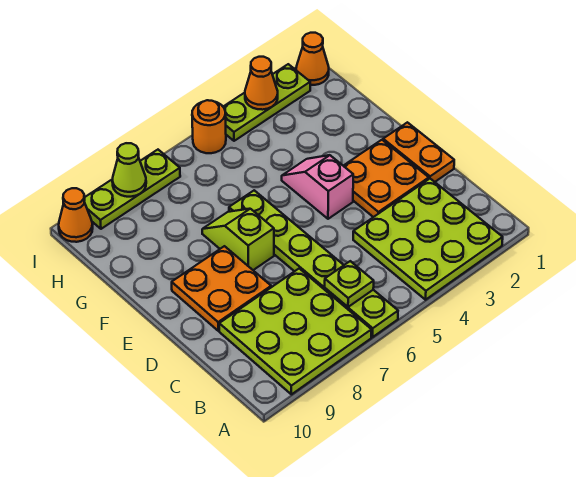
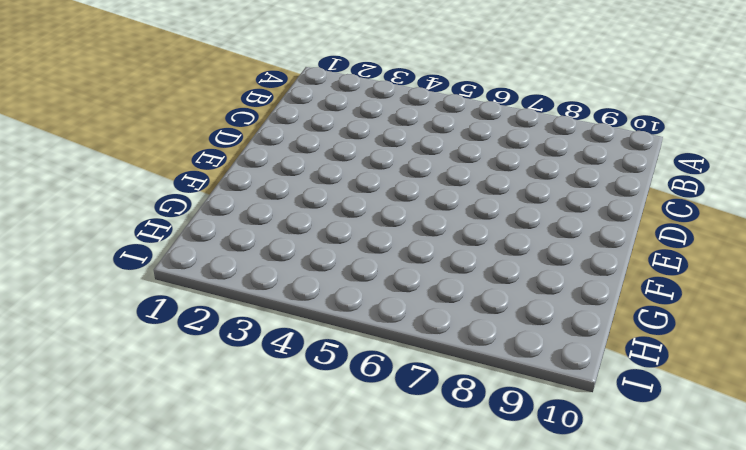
none -> lime 3x3 plate [353,179,503,300]
none -> lime 1x6 plate [229,190,398,337]
none -> lime 3x3 plate [219,269,371,394]

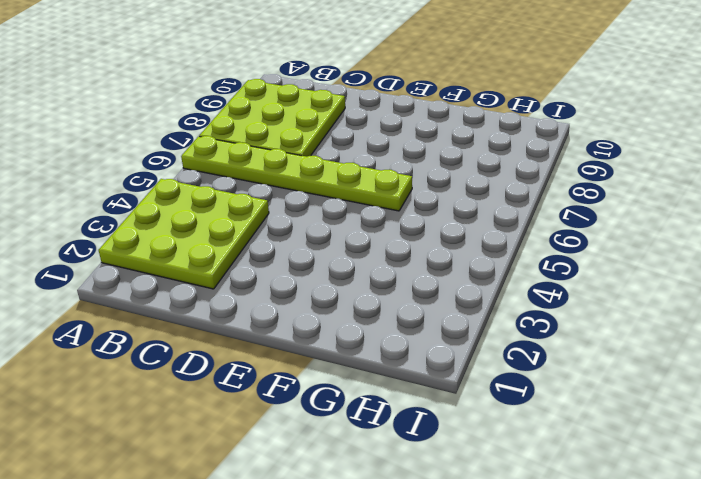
none -> orange 1x2 plate [383,122,454,182]
none -> orange 2x2 plate [344,140,429,217]
none -> orange 2x2 plate [172,246,271,331]

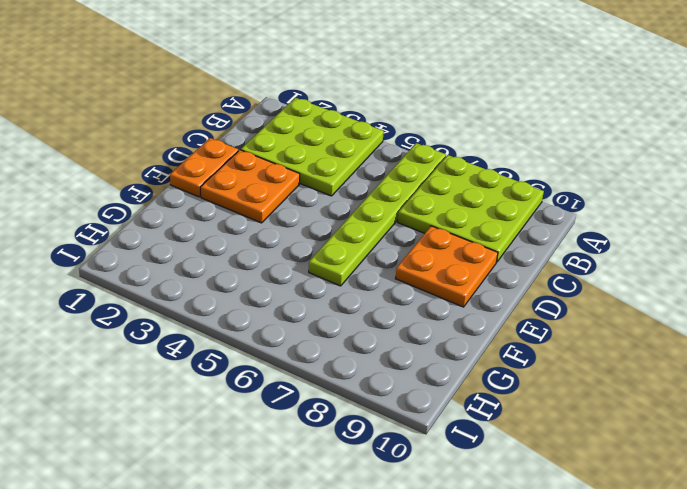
none -> pink 1x2 slope [282,155,353,219]
none -> lime 1x2 slope [202,209,274,270]
none -> orange 1x1 cone [296,33,329,85]

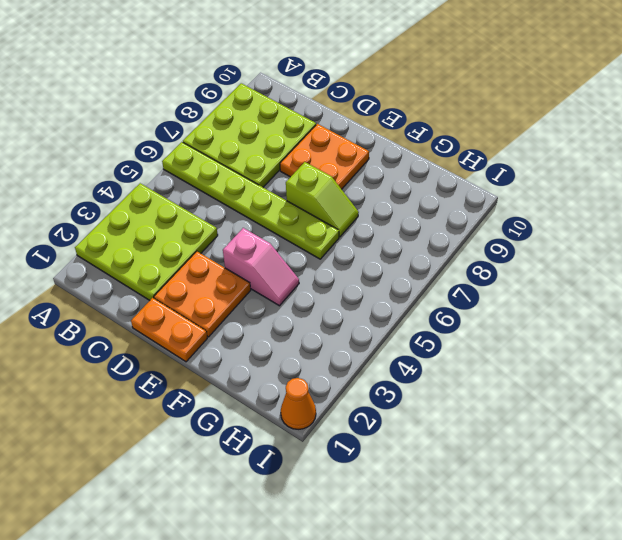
none -> lime 1x3 plate [223,64,310,141]
none -> orange 1x1 round brick [192,100,226,153]
none -> lime 1x3 plate [84,150,180,229]

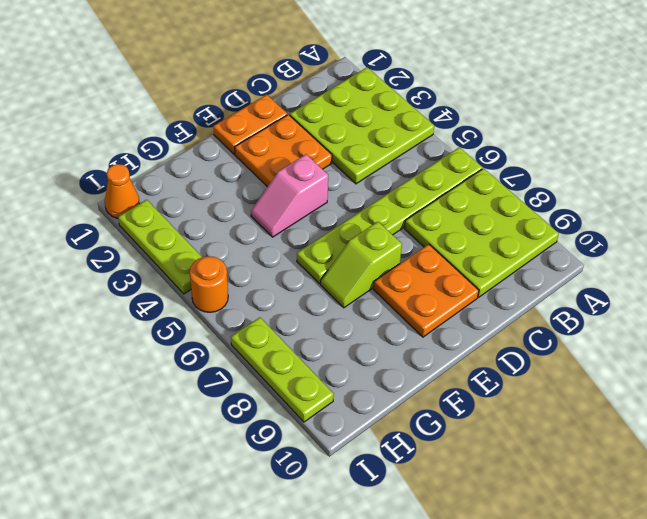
none -> orange 1x1 cone [59,188,93,242]
none -> lime 1x1 plate [325,261,374,307]
none -> orange 1x1 cone [245,57,278,110]

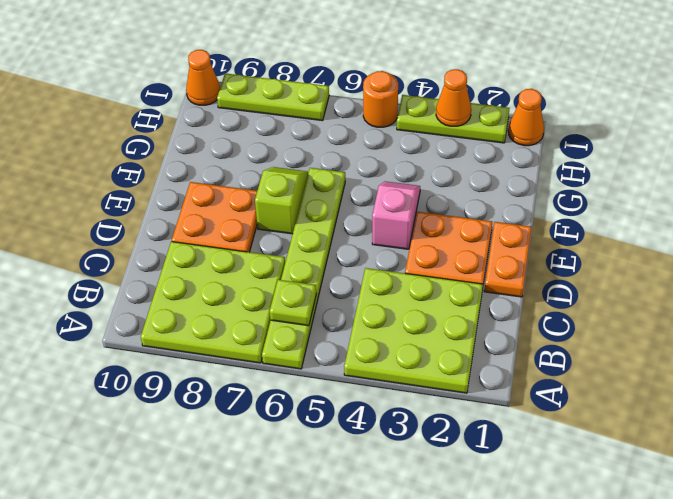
none -> lime 1x1 cone [112,143,146,197]

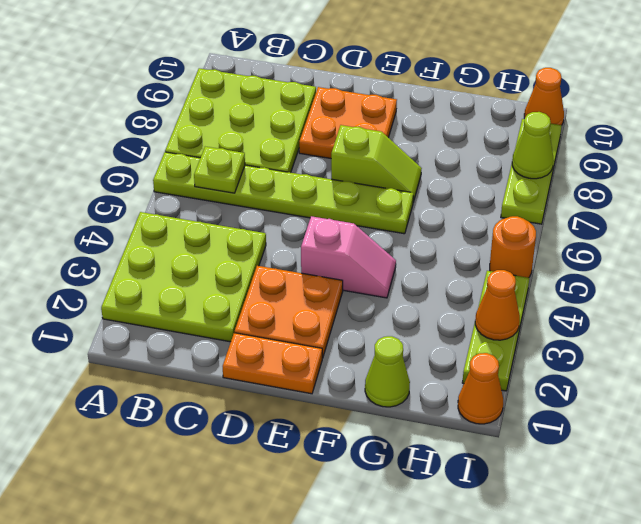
lime 1x1 cone [365,336,410,407] -> none

